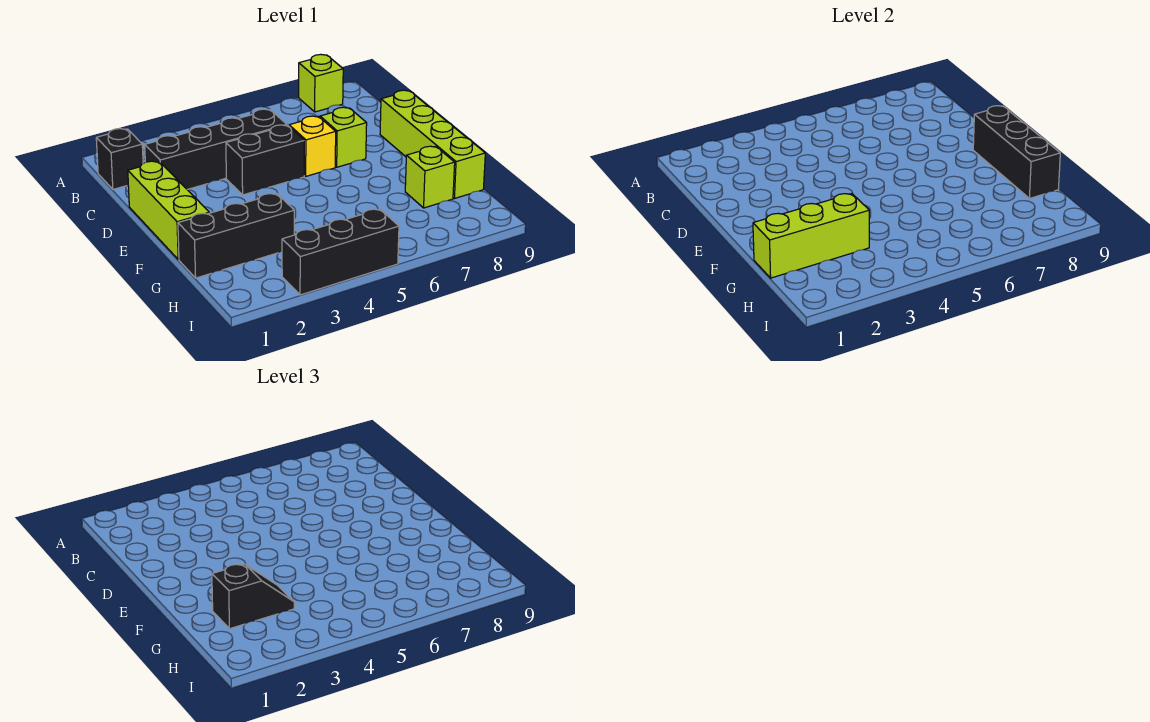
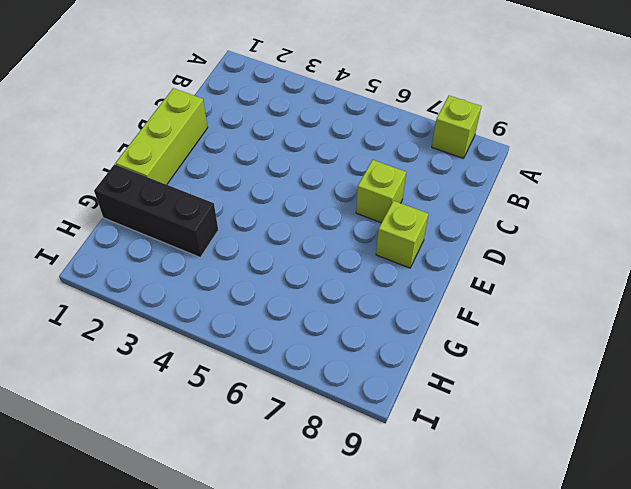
lime 1x1 brick [376,201,428,268] -> lime 1x1 brick moved to [405,146,455,208]
none -> black 1x1 brick [96,129,143,189]
none -> black 1x4 brick [145,109,287,190]
none -> black 1x2 brick [226,125,304,195]

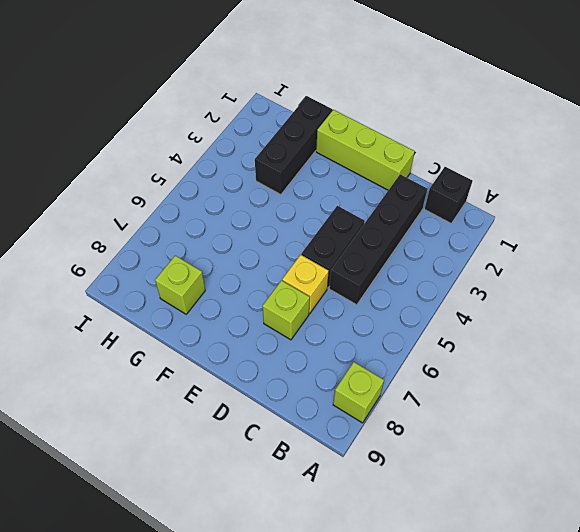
none -> lime 1x4 brick [380,90,485,199]
none -> black 1x3 brick [282,209,399,295]
none -> black 1x3 brick [973,106,1060,199]

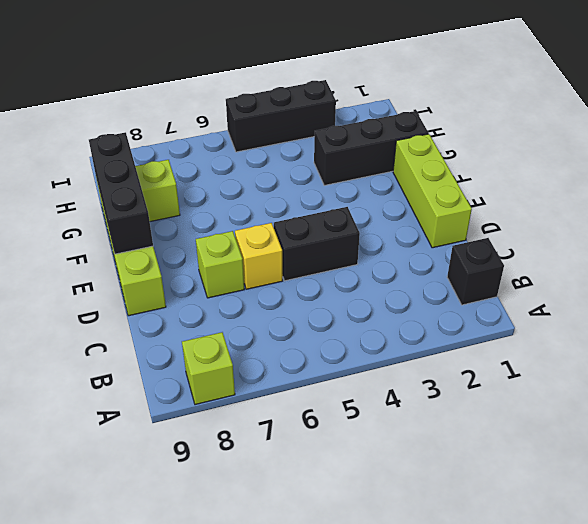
none -> black 1x4 brick [145,109,287,190]
none -> lime 1x3 brick [753,194,869,278]
none -> black 1x2 slope [212,564,294,629]

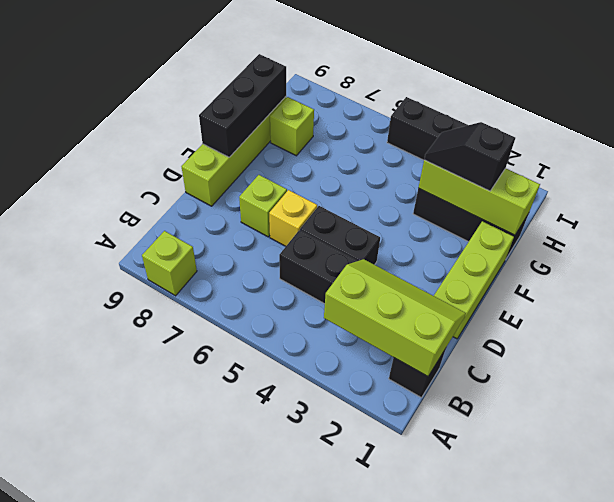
lime 2x3 slope [324,259,466,376] -> none

